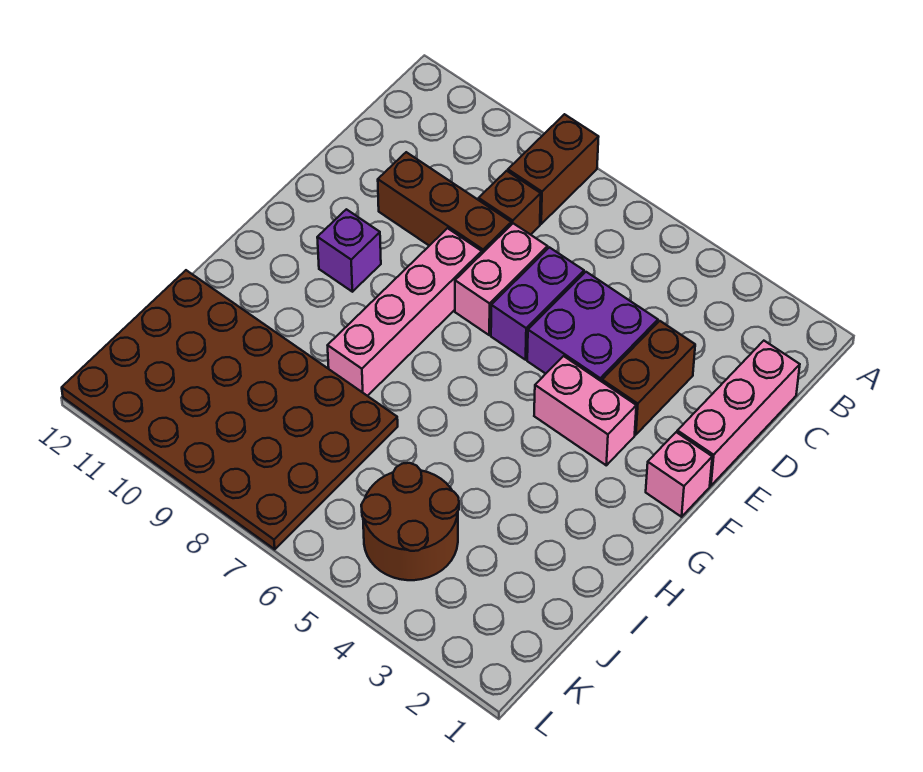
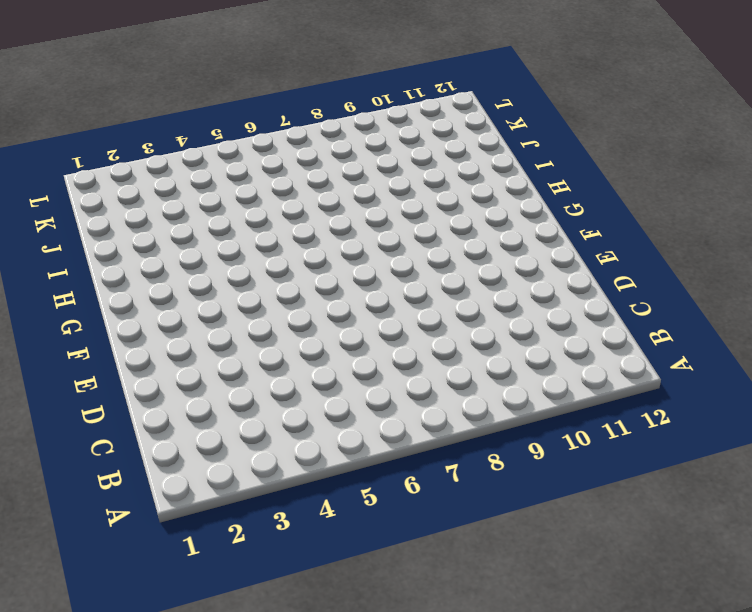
none -> brown 1x2 brick [508,114,598,224]
none -> pink 1x3 brick [677,341,800,486]
none -> brown 1x1 brick [479,171,541,235]

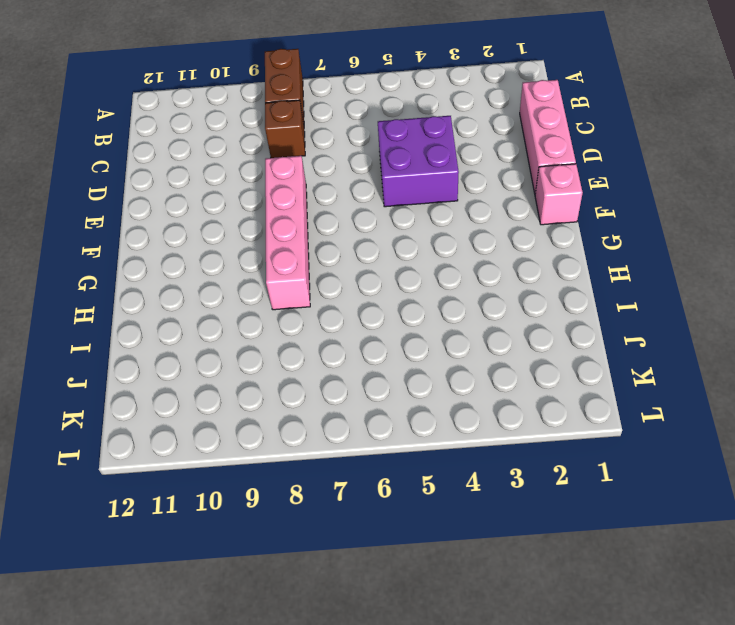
none -> brown 1x2 brick [602,321,695,435]
none -> purple 1x2 brick [491,247,584,360]
none -> pink 1x2 brick [455,223,548,335]

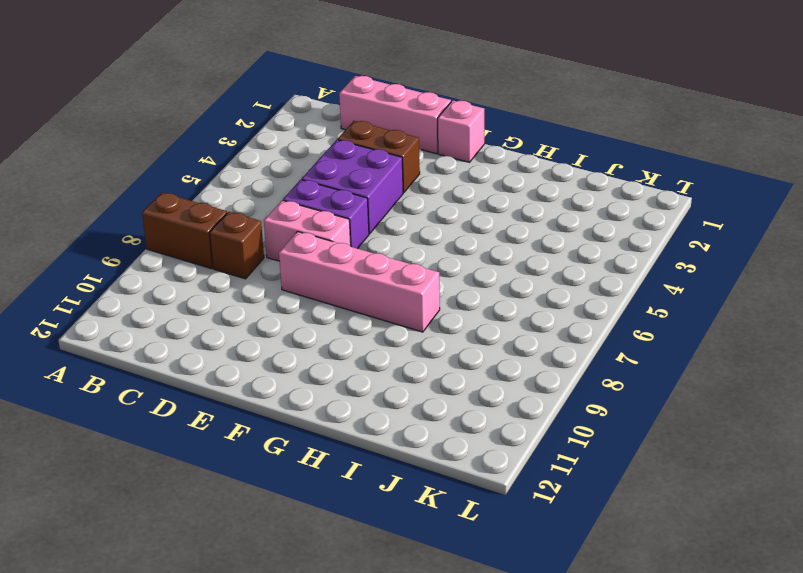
none -> brown 1x3 brick [378,152,511,253]
none -> pink 1x2 brick [534,356,636,465]
none -> purple 1x1 brick [317,209,381,292]

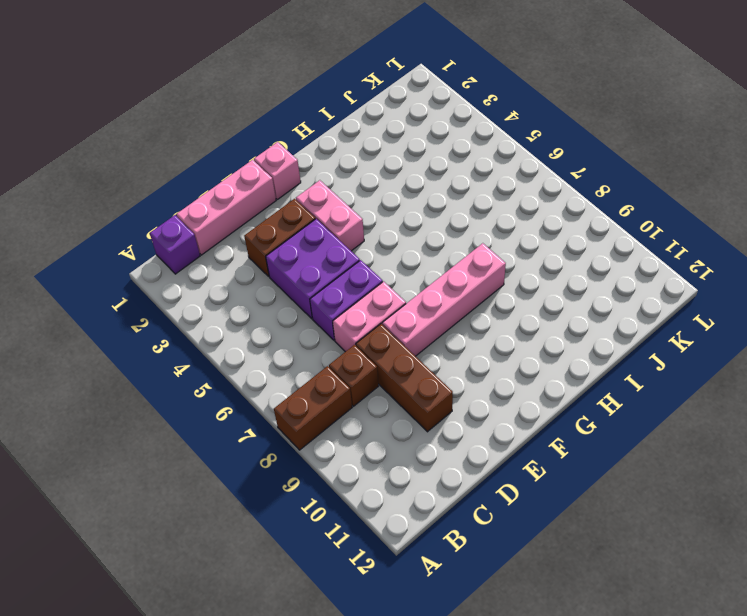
purple 1x1 brick [150,215,200,274] -> purple 1x1 brick moved to [317,209,381,292]
none -> brown 4x6 plate [62,270,398,549]
none -> brown 2x2 round brick [361,463,459,580]

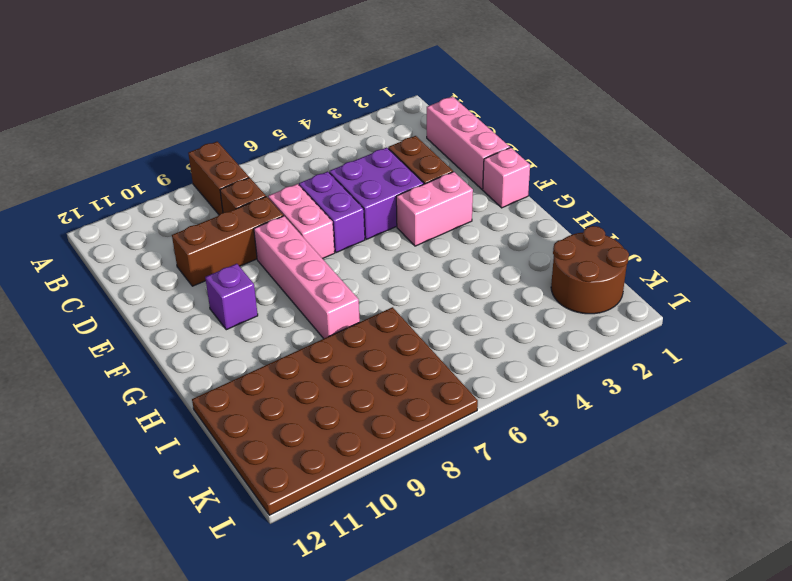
brown 2x2 round brick [551,226,629,314] -> brown 2x2 round brick moved to [361,463,459,580]

